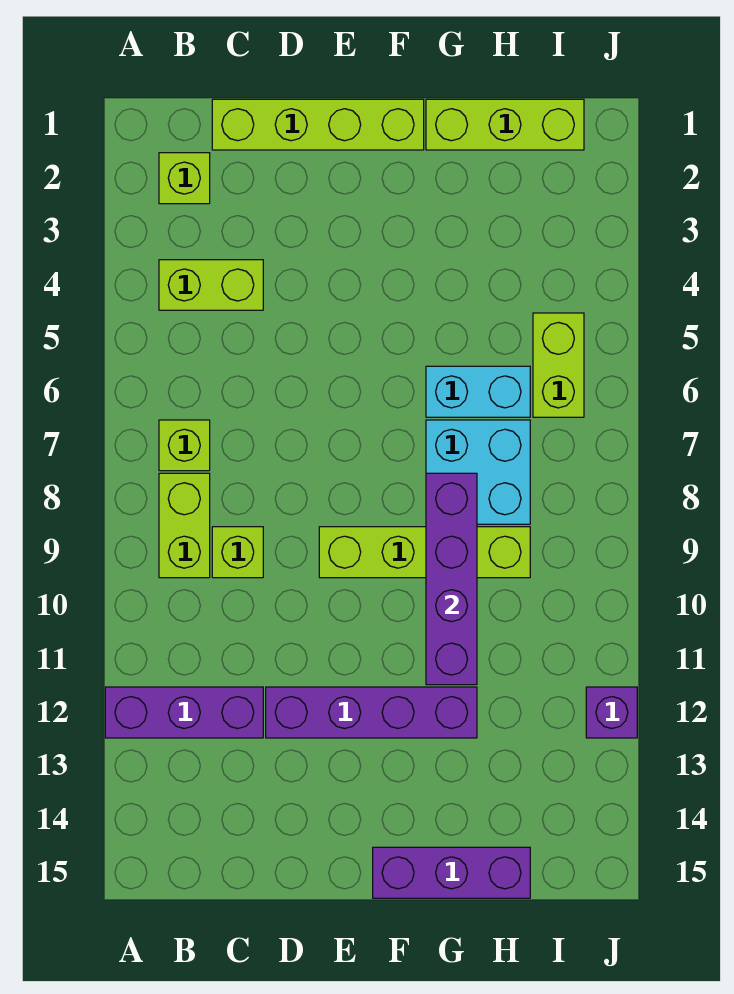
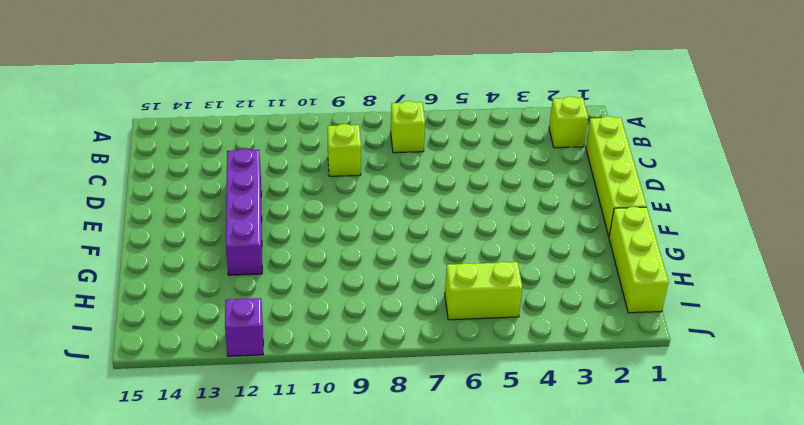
none -> purple 1x3 brick [105,687,263,738]
none -> lime 1x2 brick [159,260,263,310]
none -> lime 1x2 brick [159,473,210,578]

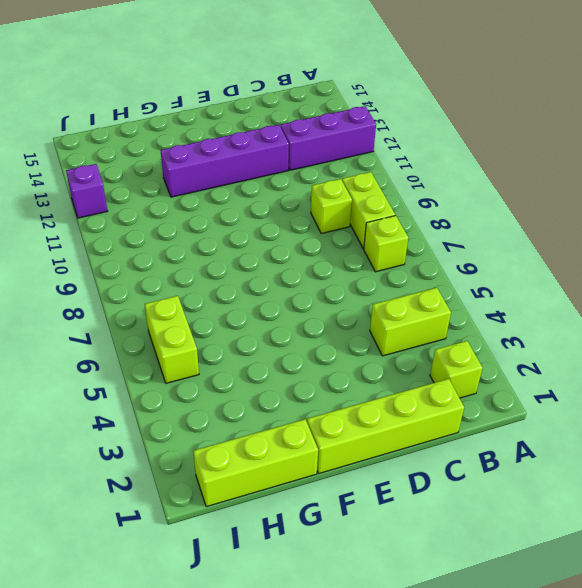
none -> lime 1x4 brick [319,527,530,578]
none -> purple 1x3 brick [373,847,530,898]
none -> cyan 1x2 brick [426,366,530,417]

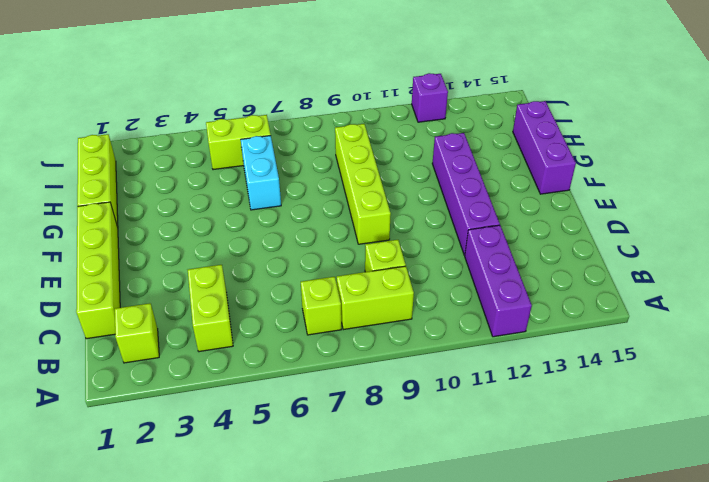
none -> cyan 2x2 brick [426,420,530,524]
none -> purple 1x4 brick [426,473,477,685]

